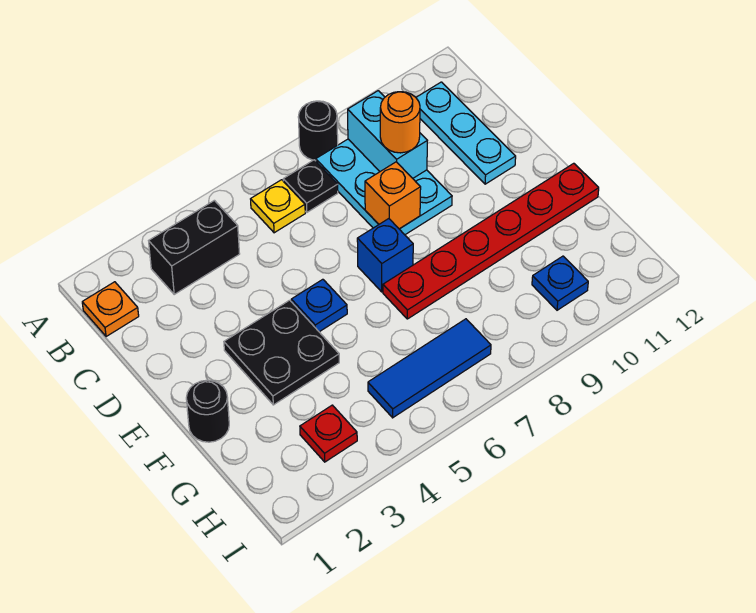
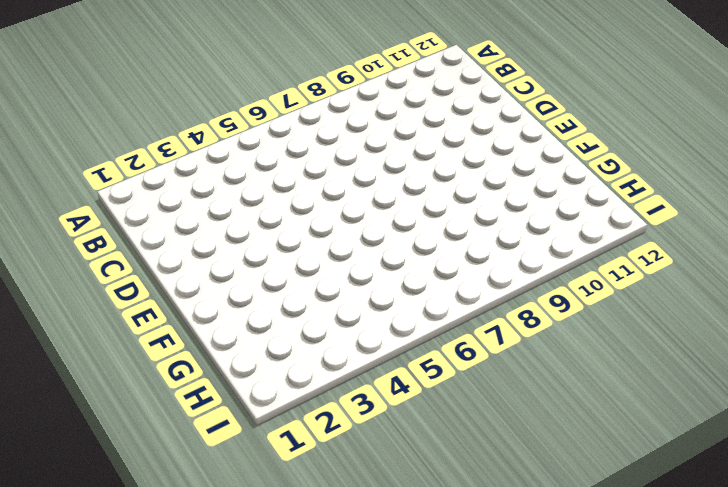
none -> black 1x1 round brick [298,101,338,160]
none -> orange 1x1 plate [82,282,139,337]
none -> black 1x2 brick [149,200,240,294]

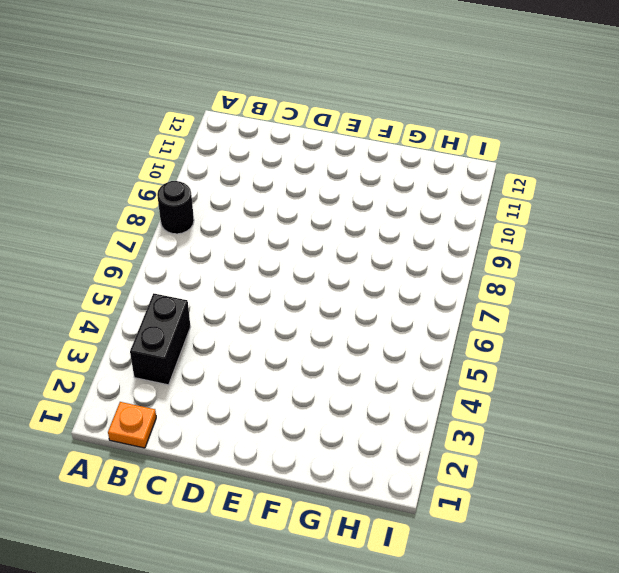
none -> yellow 1x1 plate [251,180,305,233]
none -> black 1x1 plate [283,160,338,212]
none -> cyan 2x3 plate [316,139,452,235]

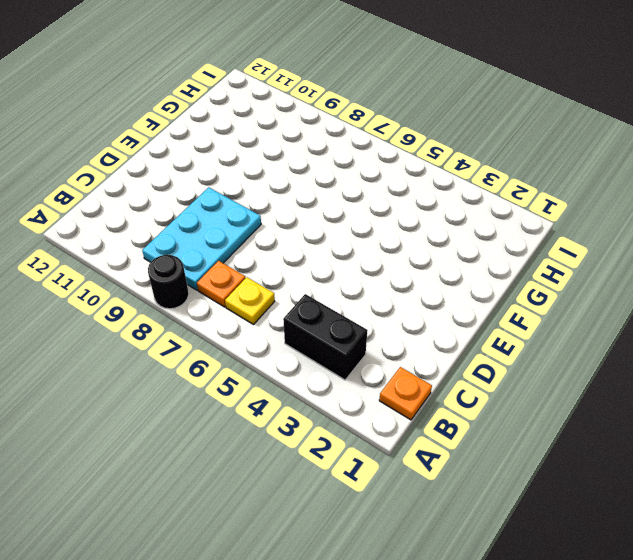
orange 1x1 plate [197,261,245,307] -> black 1x1 plate [283,160,338,212]
none -> cyan 1x3 plate [416,82,516,184]
none -> black 2x2 plate [224,300,339,405]
none -> blue 1x1 plate [291,279,347,332]

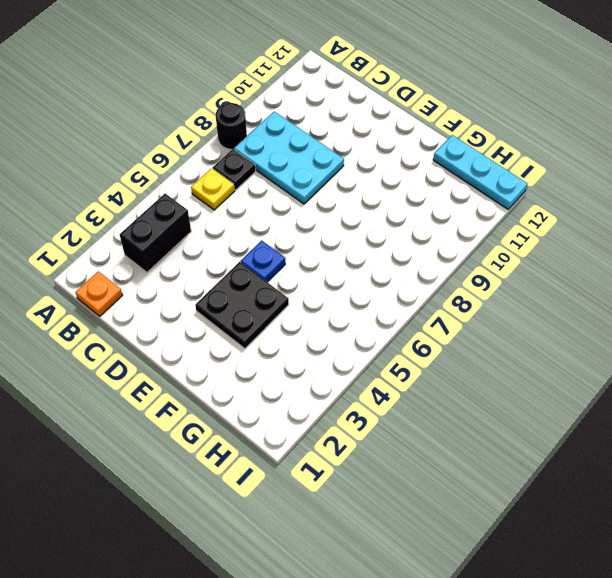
cyan 1x3 plate [433,135,527,209] -> cyan 1x3 plate moved to [416,82,516,184]
none -> blue 1x1 brick [357,219,413,292]
none -> black 1x1 round brick [186,380,229,442]
none -> red 1x6 plate [383,163,599,319]

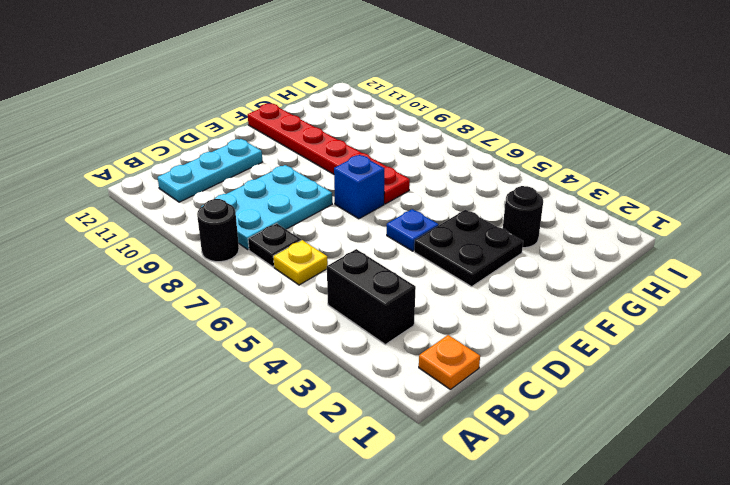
black 1x1 round brick [503,186,543,248] -> black 1x1 round brick moved to [186,380,229,442]
none -> red 1x1 plate [300,405,357,462]
none -> blue 1x3 tile [368,319,491,418]
none -> blue 1x1 plate [532,256,588,310]

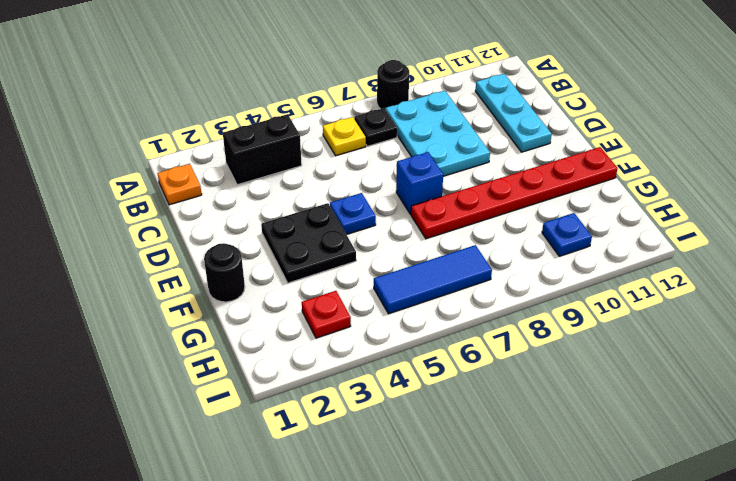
none -> cyan 1x2 brick [348,91,427,178]
none -> orange 1x1 brick [365,162,421,229]
none -> orange 1x1 round brick [380,92,420,153]

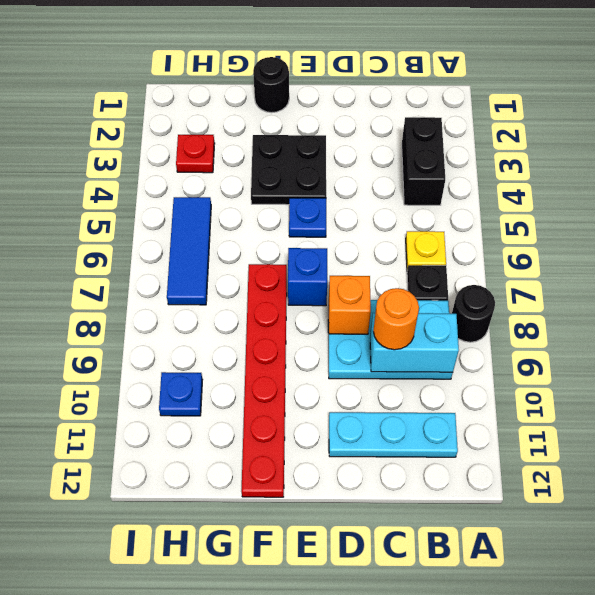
none -> orange 1x1 plate [82,282,139,337]

